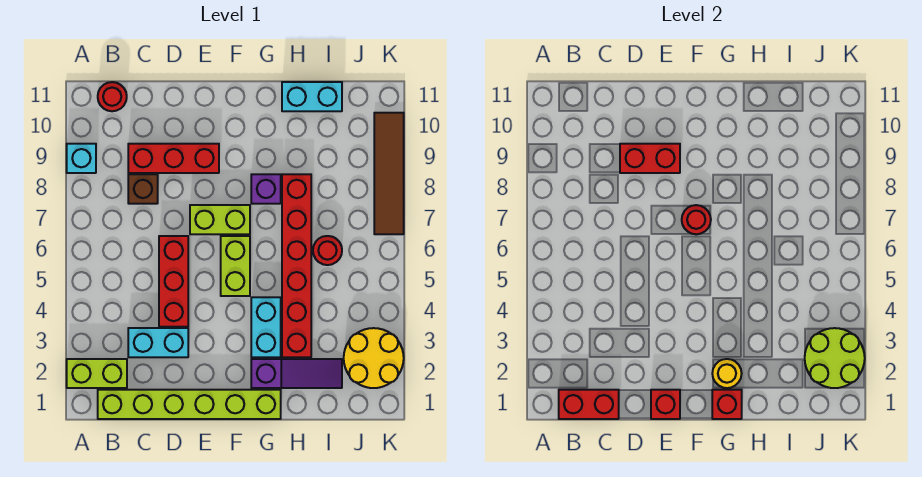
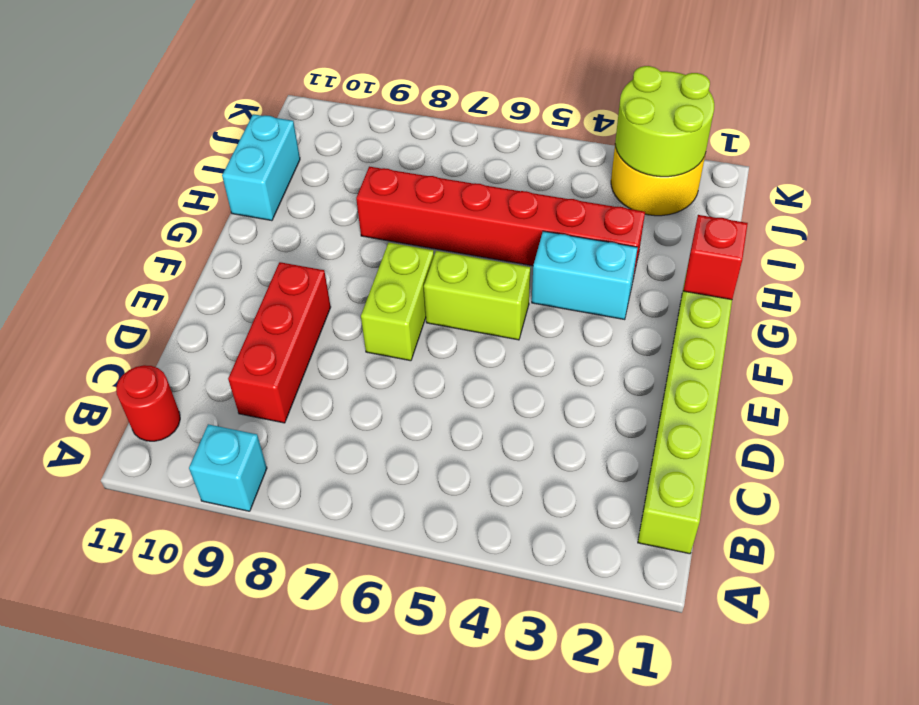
none -> lime 1x2 brick [67,359,127,388]
none -> cyan 1x2 brick [128,328,188,357]
none -> brown 1x1 brick [128,174,158,204]

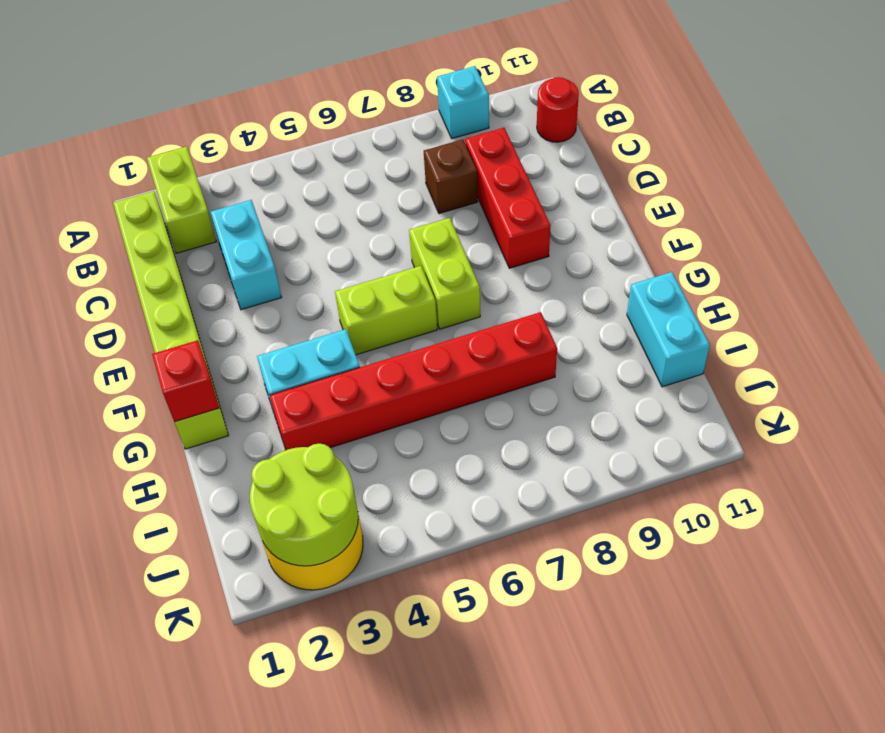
none -> red 1x3 brick [159,236,188,327]
none -> purple 1x3 slope [251,359,342,388]
none -> purple 1x1 brick [251,174,281,204]

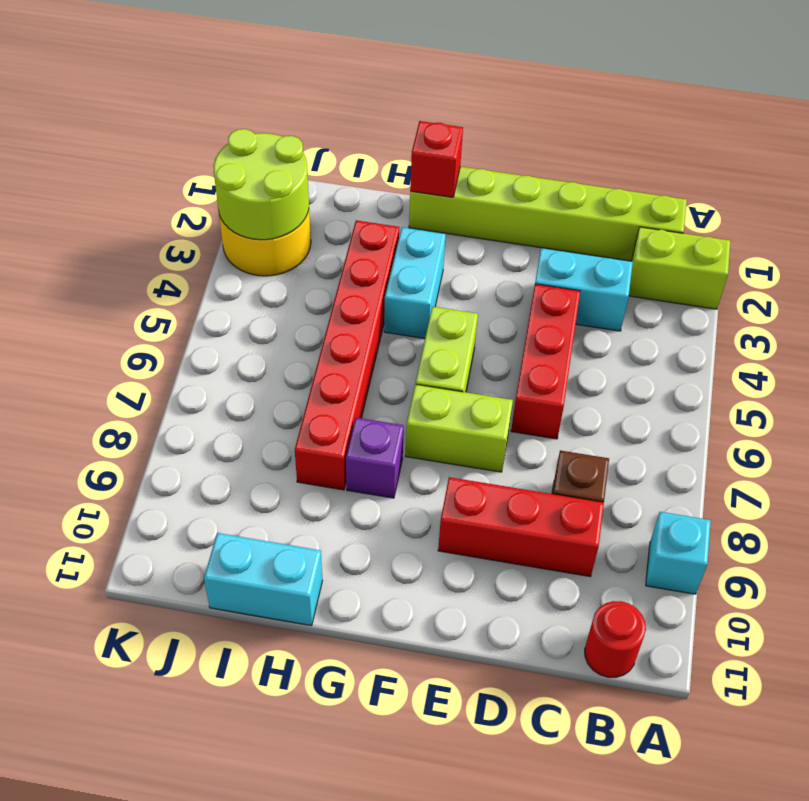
none -> purple 1x3 slope [251,359,342,388]
none -> red 1x1 round brick [313,236,342,265]
none -> brown 1x4 tile [374,113,404,234]

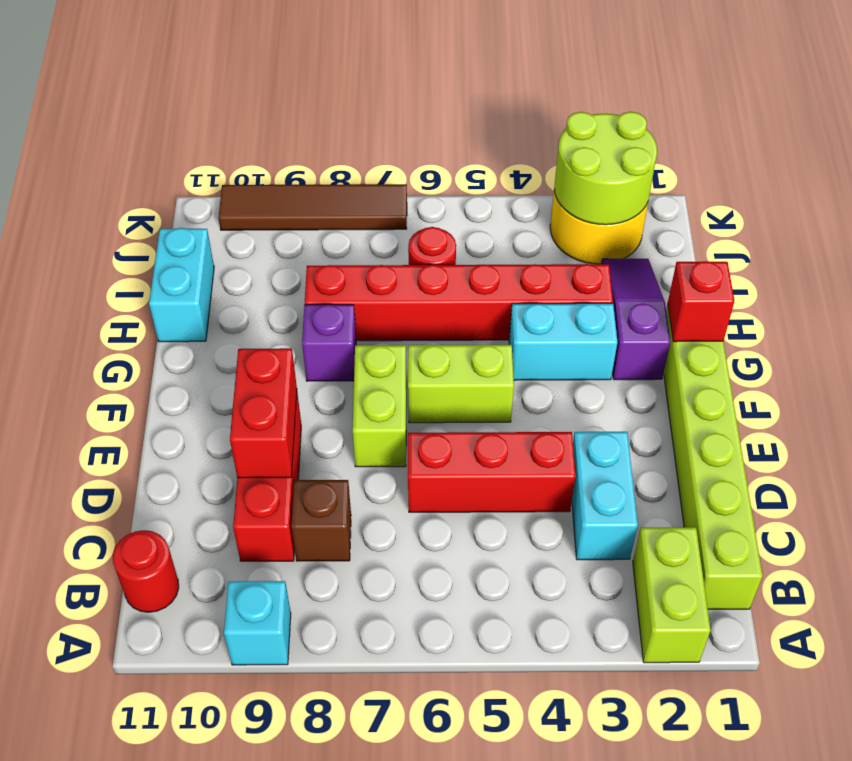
none -> red 1x2 brick [559,390,619,419]
none -> red 1x1 brick [651,390,680,419]
none -> red 1x1 round brick [682,205,711,234]

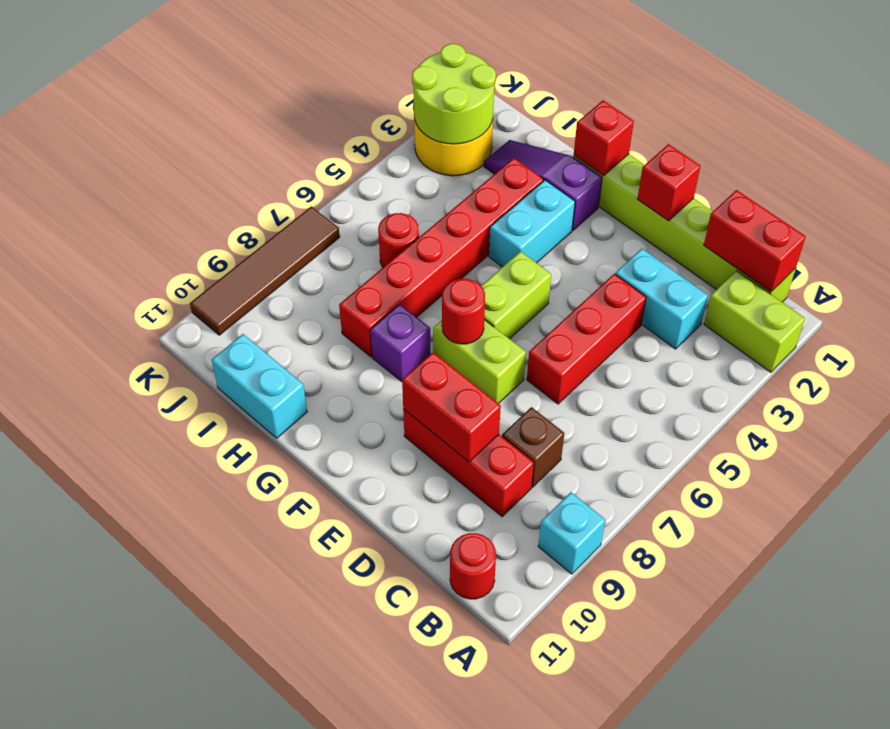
none -> yellow 1x1 round brick [712,359,742,388]

